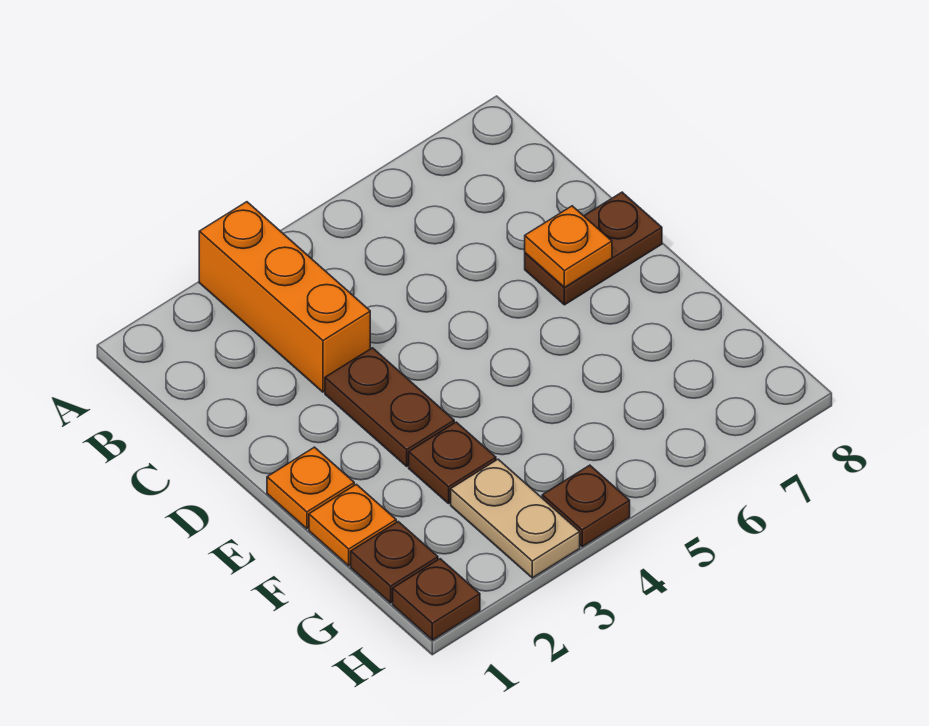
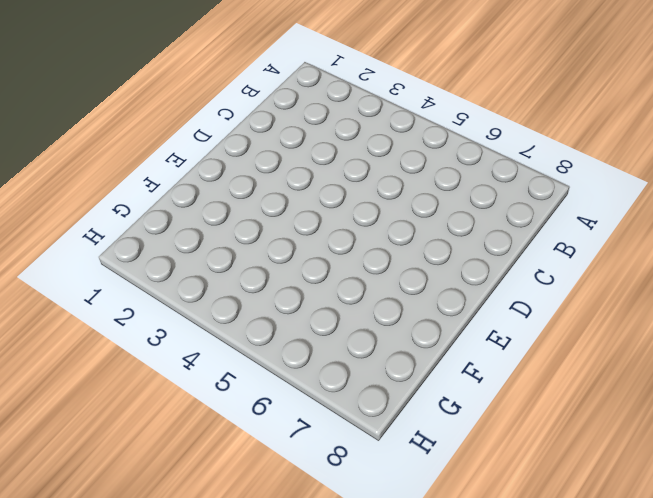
none -> orange 1x3 brick [199,202,370,392]
none -> brown 1x2 plate [325,348,454,466]

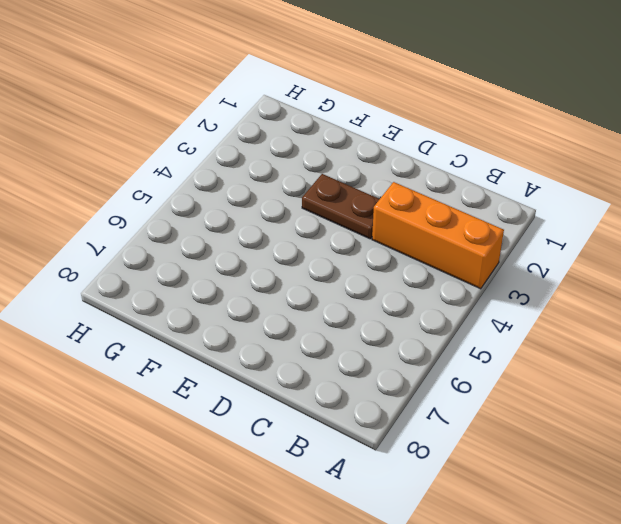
none -> brown 1x2 plate [525,192,662,305]
none -> orange 1x1 plate [267,447,354,529]

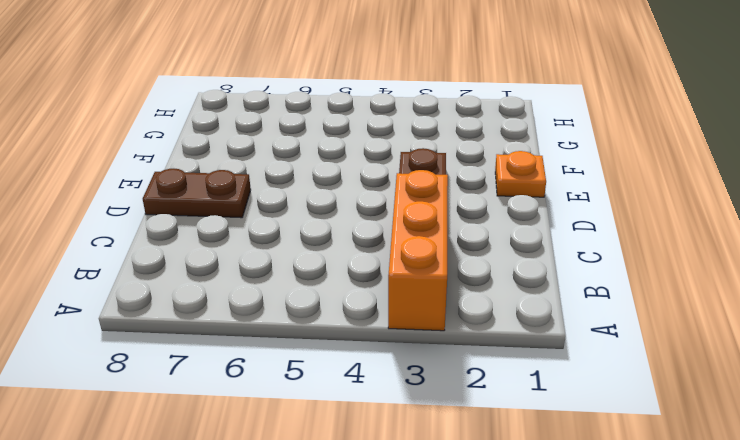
none -> orange 1x1 plate [309,484,396,566]
none -> brown 1x1 plate [409,422,496,503]

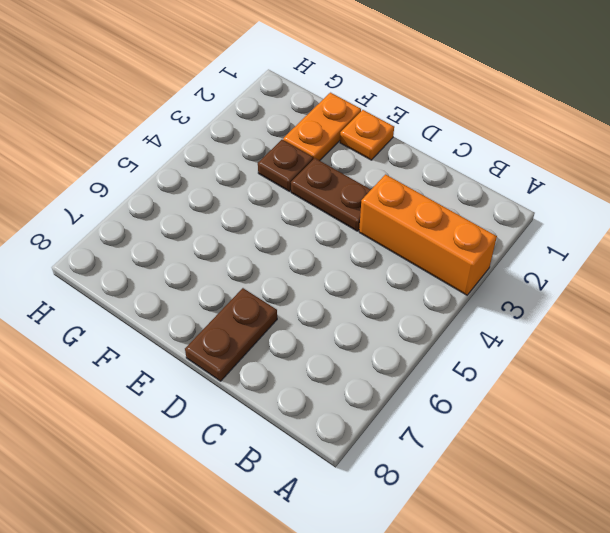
orange 1x2 plate [283,93,361,161] -> orange 1x1 plate [309,484,396,566]
none -> brown 1x1 plate [351,522,438,603]
none -> tan 1x2 plate [451,459,580,578]

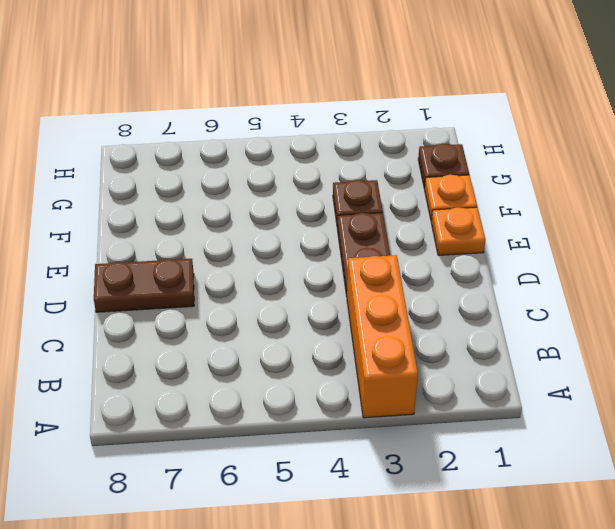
none -> tan 1x2 plate [451,459,580,578]
none -> brown 1x1 plate [393,559,480,640]

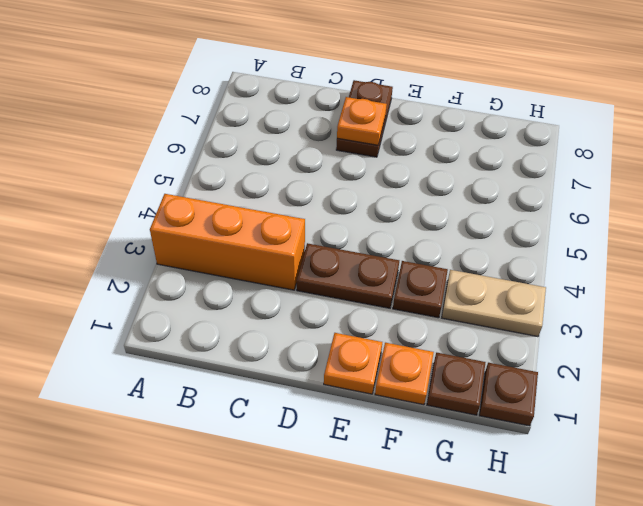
none -> brown 1x1 plate [542,465,630,547]

